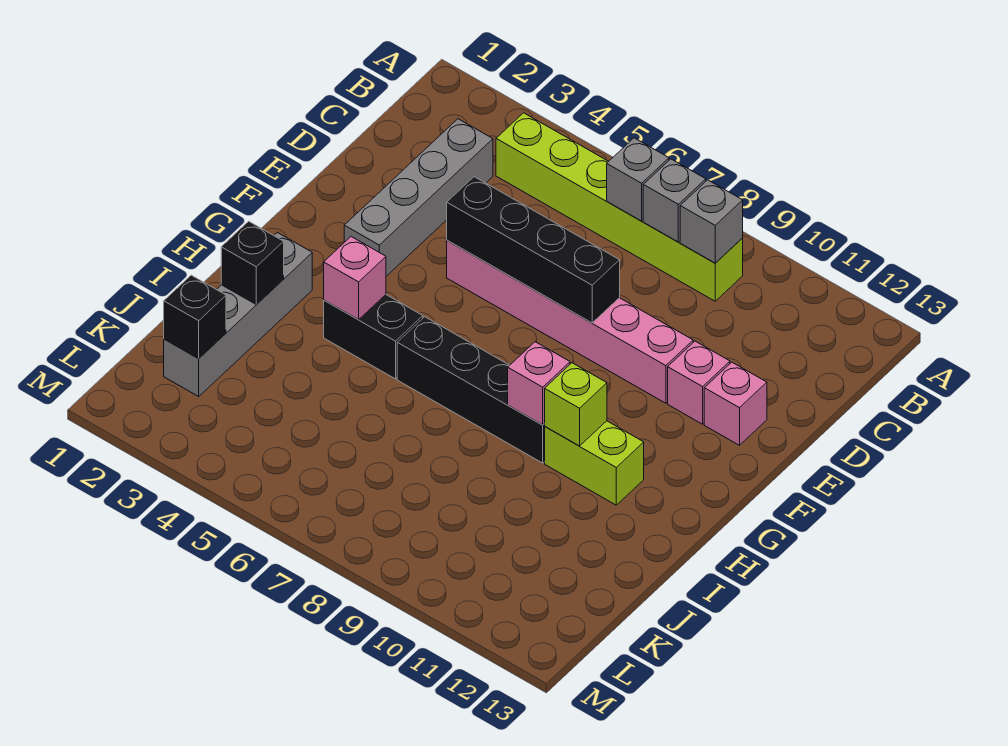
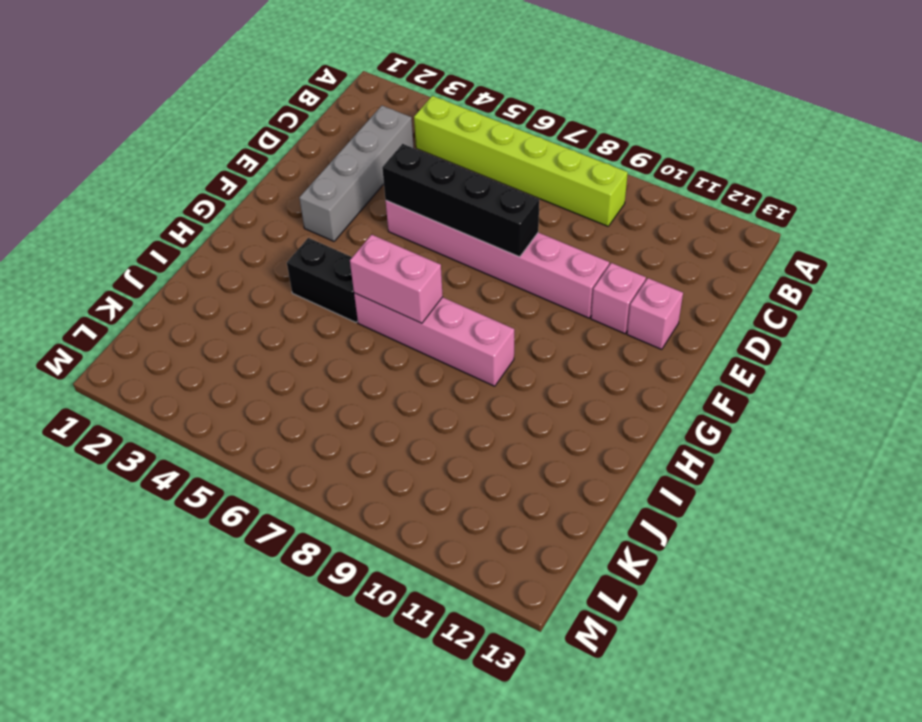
pink 1x4 brick [354,293,514,386] -> black 1x4 brick [397,317,545,463]
pink 1x2 brick [350,235,443,323] -> none
none -> grey 1x4 brick [164,233,312,396]
none -> lime 1x2 brick [545,421,644,505]
none -> grey 1x1 brick [607,138,669,221]

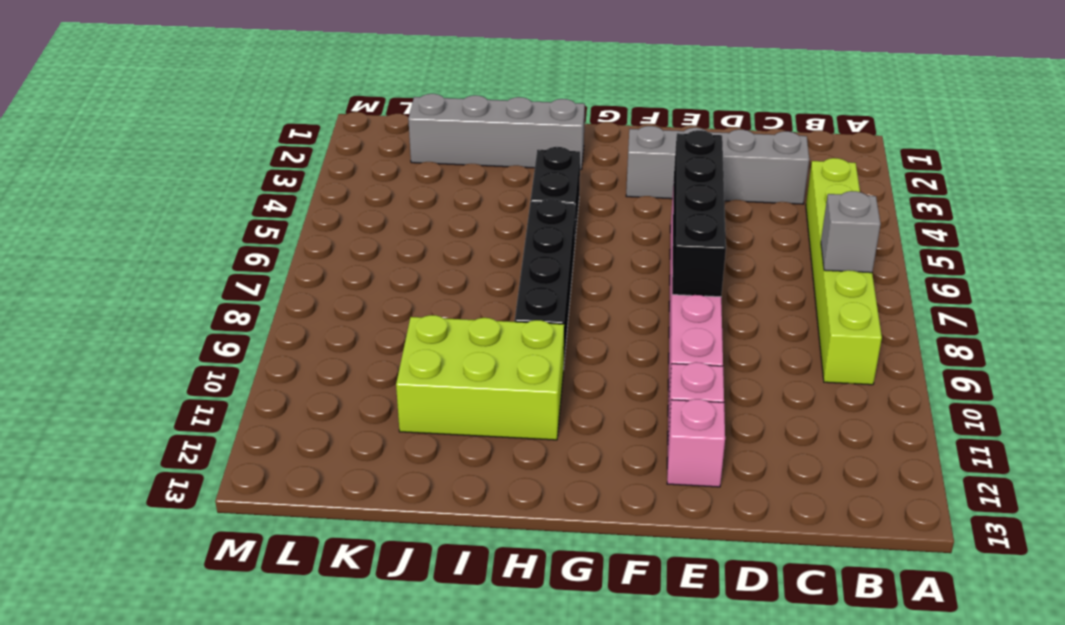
lime 2x3 brick [396,315,564,440] -> lime 1x2 brick [545,421,644,505]
none -> grey 1x1 brick [643,159,706,242]
none -> grey 1x1 brick [680,180,743,263]
none -> pink 1x1 brick [324,237,386,320]

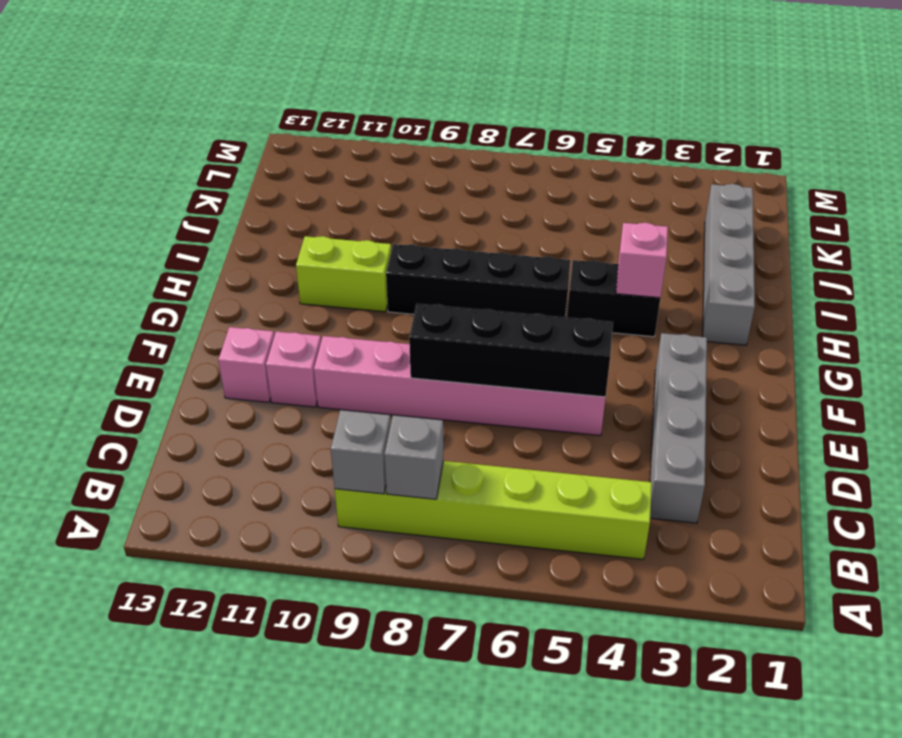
none -> grey 1x1 brick [607,138,669,221]
none -> pink 1x1 brick [508,342,570,425]
none -> lime 1x1 brick [545,363,607,446]

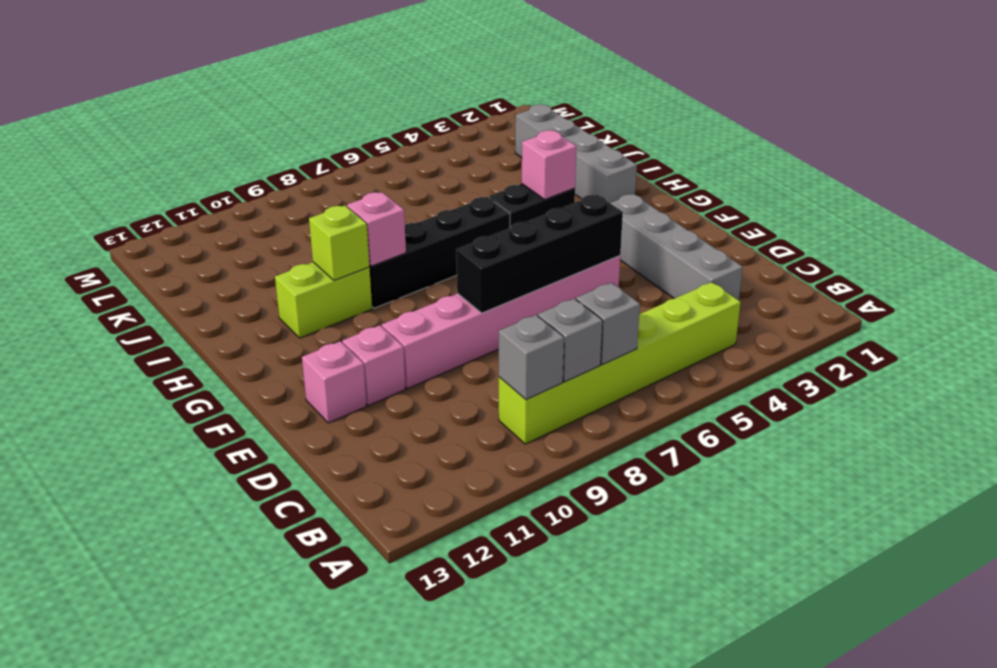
none -> black 1x1 brick [221,221,284,304]
none -> black 1x1 brick [164,275,226,358]

